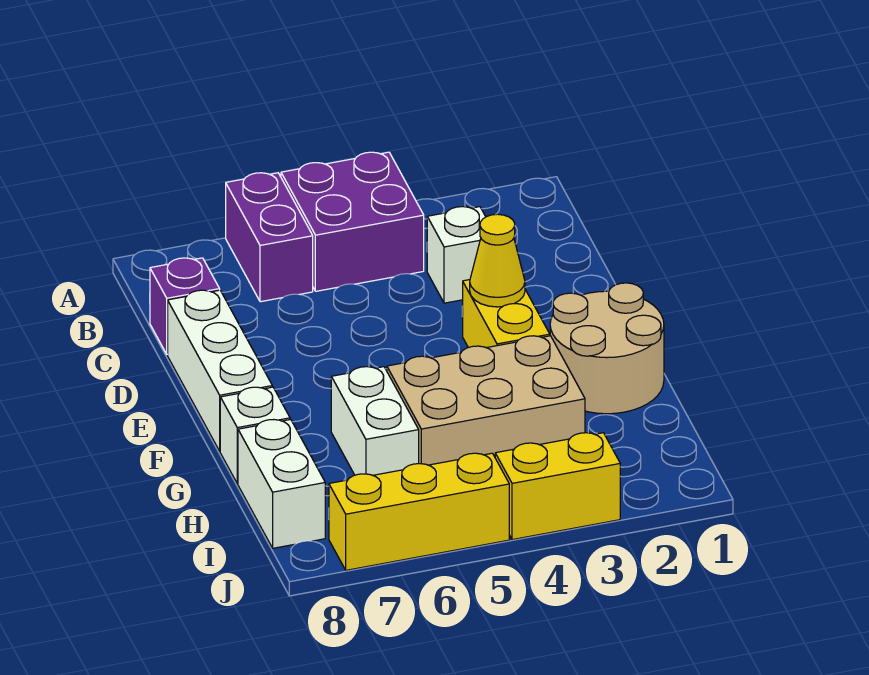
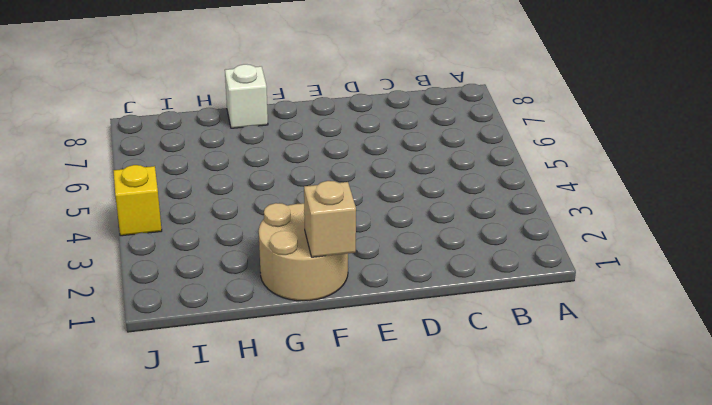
tan 1x1 brick [304,181,356,257] -> none
yellow 1x1 brick [113,165,162,236] -> yellow 1x2 brick [495,433,620,540]
none -> purple 2x2 brick [281,152,424,291]
none -> purple 1x2 brick [226,173,313,302]
none -> white 1x1 brick [427,207,486,303]

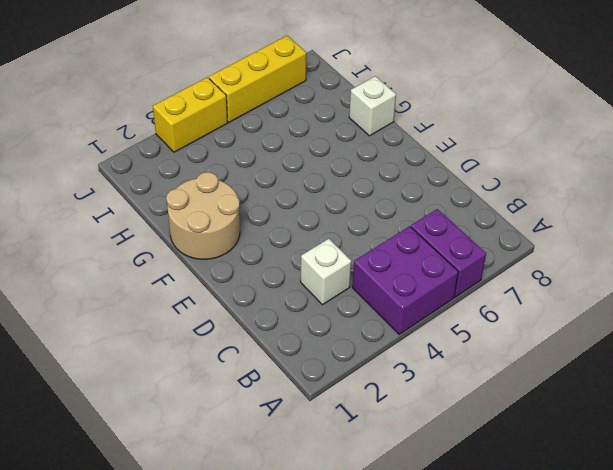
none -> purple 1x1 brick [150,258,220,354]
none -> white 1x3 brick [168,290,272,451]
none -> yellow 1x2 brick [462,280,550,348]

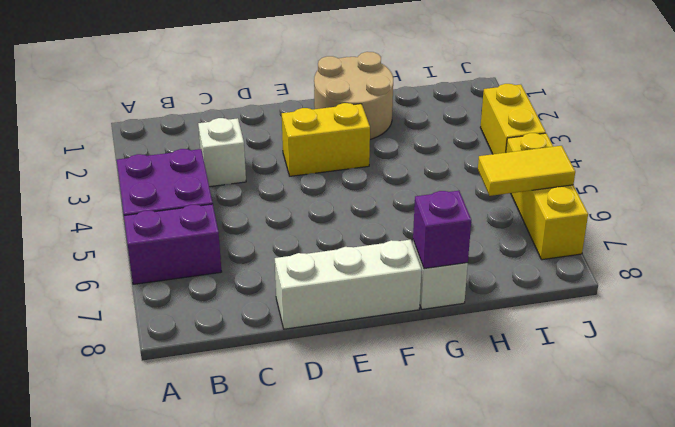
purple 1x1 brick [413,191,471,269] -> purple 1x1 brick moved to [150,258,220,354]
yellow 1x2 tile [478,146,575,196] -> none
none -> tan 2x3 brick [387,336,585,465]
none -> white 1x2 brick [331,367,419,475]
none -> white 1x2 brick [238,419,325,548]

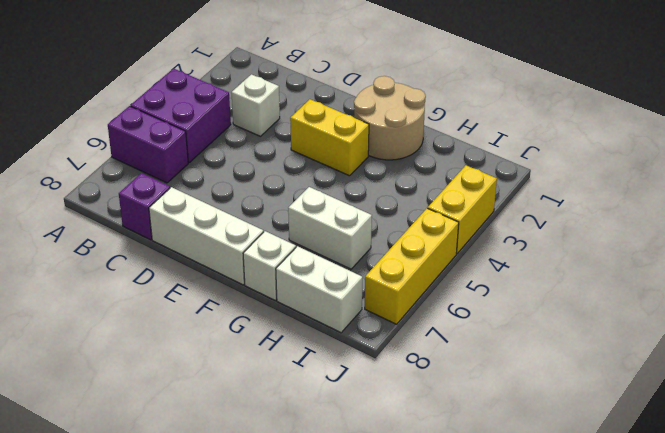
none -> tan 2x3 brick [387,336,585,465]
none -> yellow 1x1 cone [470,214,525,307]

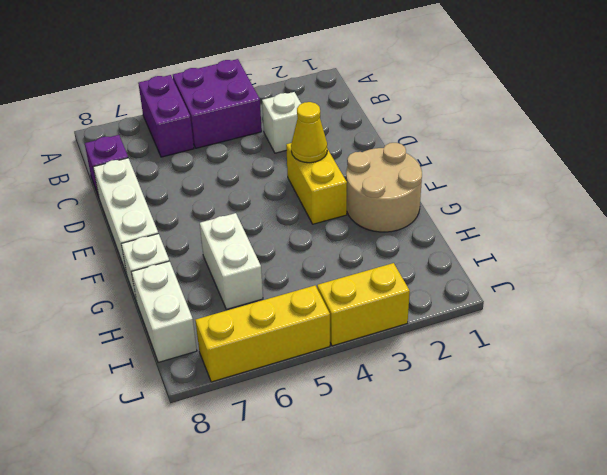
none -> tan 2x3 brick [387,336,585,465]

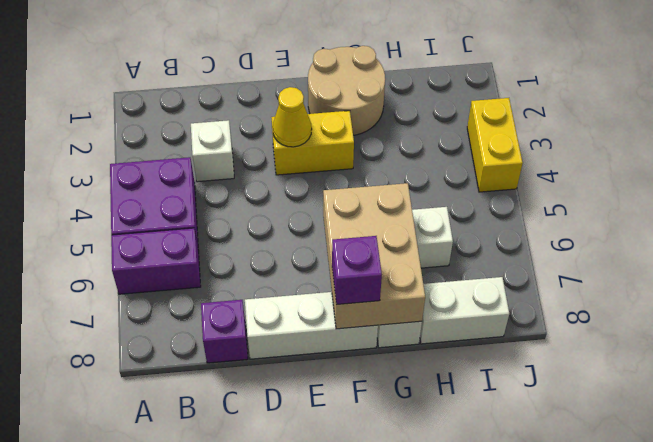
tan 2x3 brick [323,183,425,329] -> tan 2x3 brick moved to [387,336,585,465]
purple 1x1 brick [332,236,382,305] -> none
none -> yellow 1x3 brick [329,453,509,570]

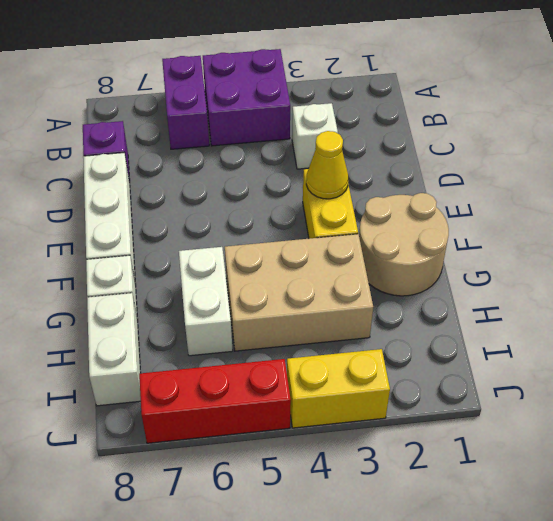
red 1x3 brick [139,359,291,443] -> yellow 1x3 brick [329,453,509,570]

